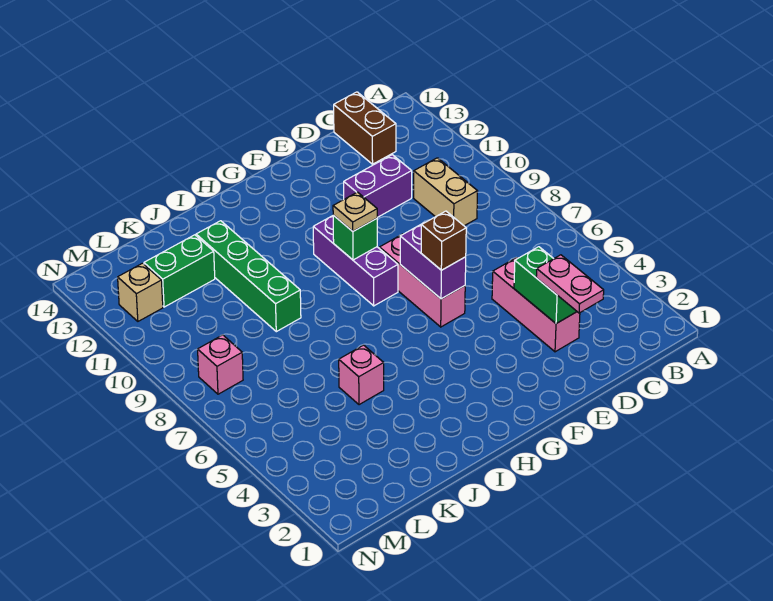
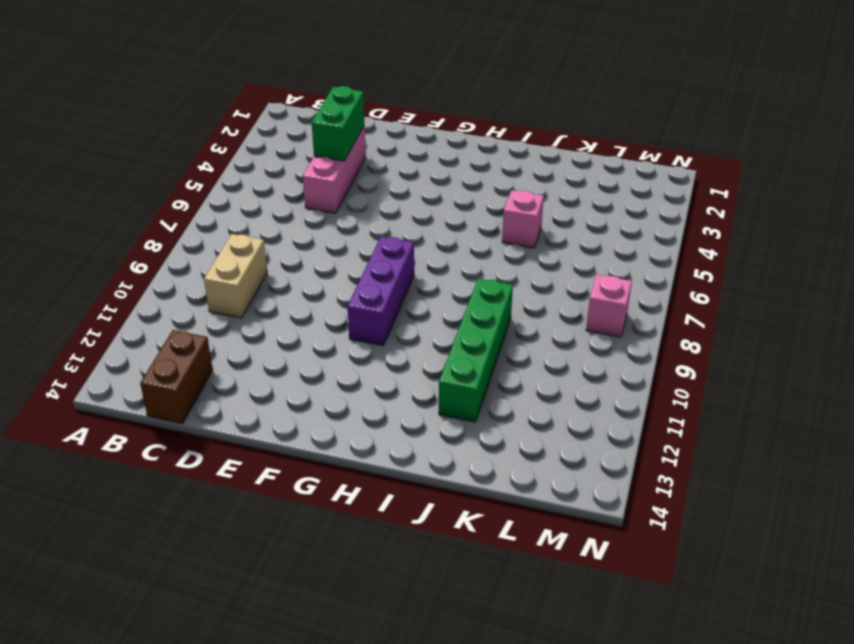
none -> purple 1x2 brick [344,155,412,217]
none -> pink 1x3 brick [380,234,465,327]
none -> green 1x2 brick [144,235,215,307]

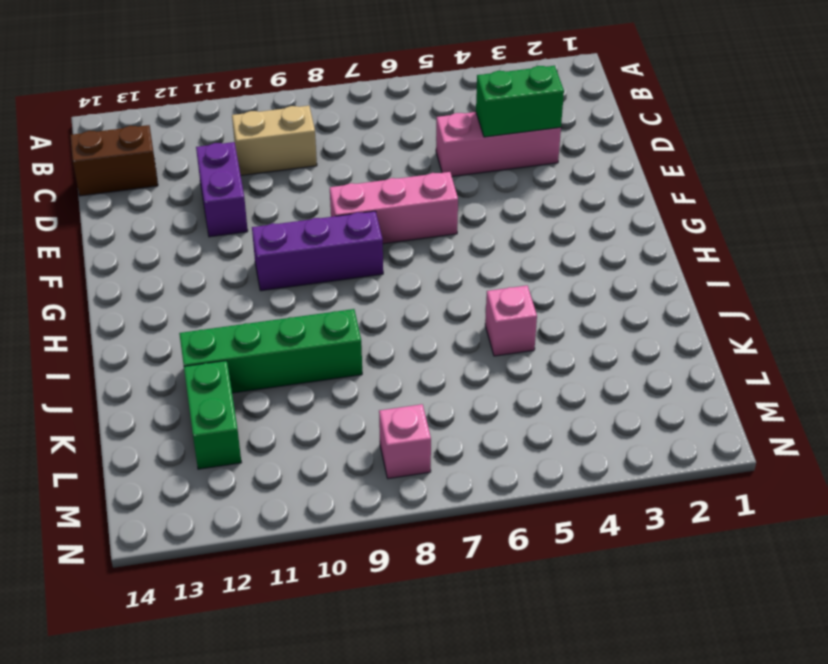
none -> tan 1x1 brick [118,263,163,321]
none -> purple 1x2 brick [400,223,466,299]
none -> green 1x1 brick [333,215,377,260]

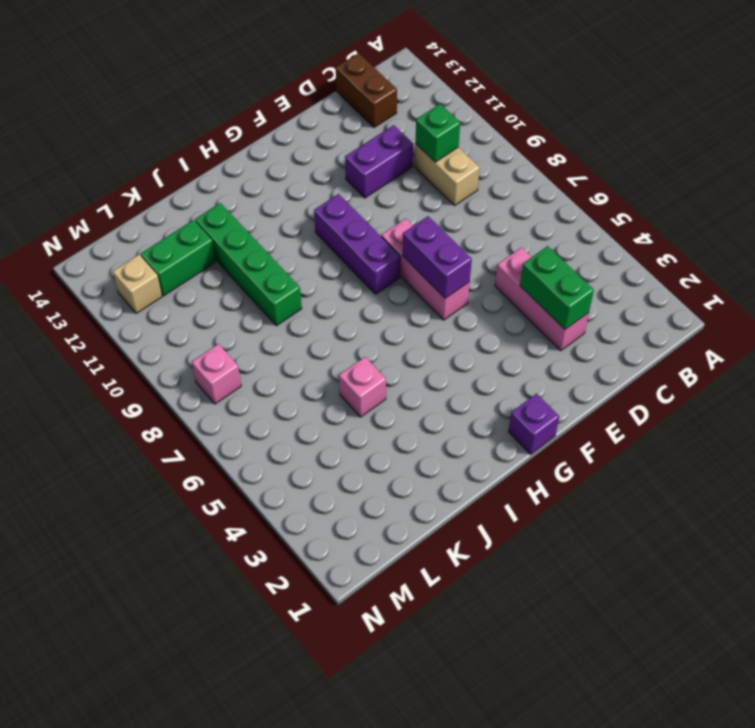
green 1x1 brick [415,104,460,162] -> green 1x1 brick moved to [333,215,377,260]
purple 1x1 brick [508,394,559,454] -> none
none -> pink 1x2 plate [536,255,604,313]
none -> brown 1x1 brick [421,211,466,270]
none -> tan 1x1 plate [333,192,377,231]

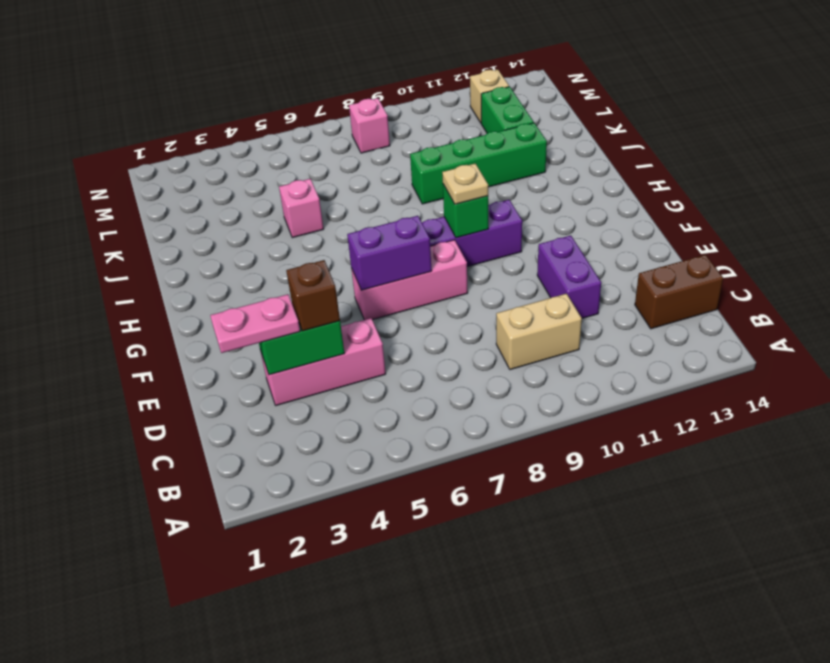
brown 1x1 brick [286,260,340,331] -> brown 1x1 brick moved to [421,211,466,270]

